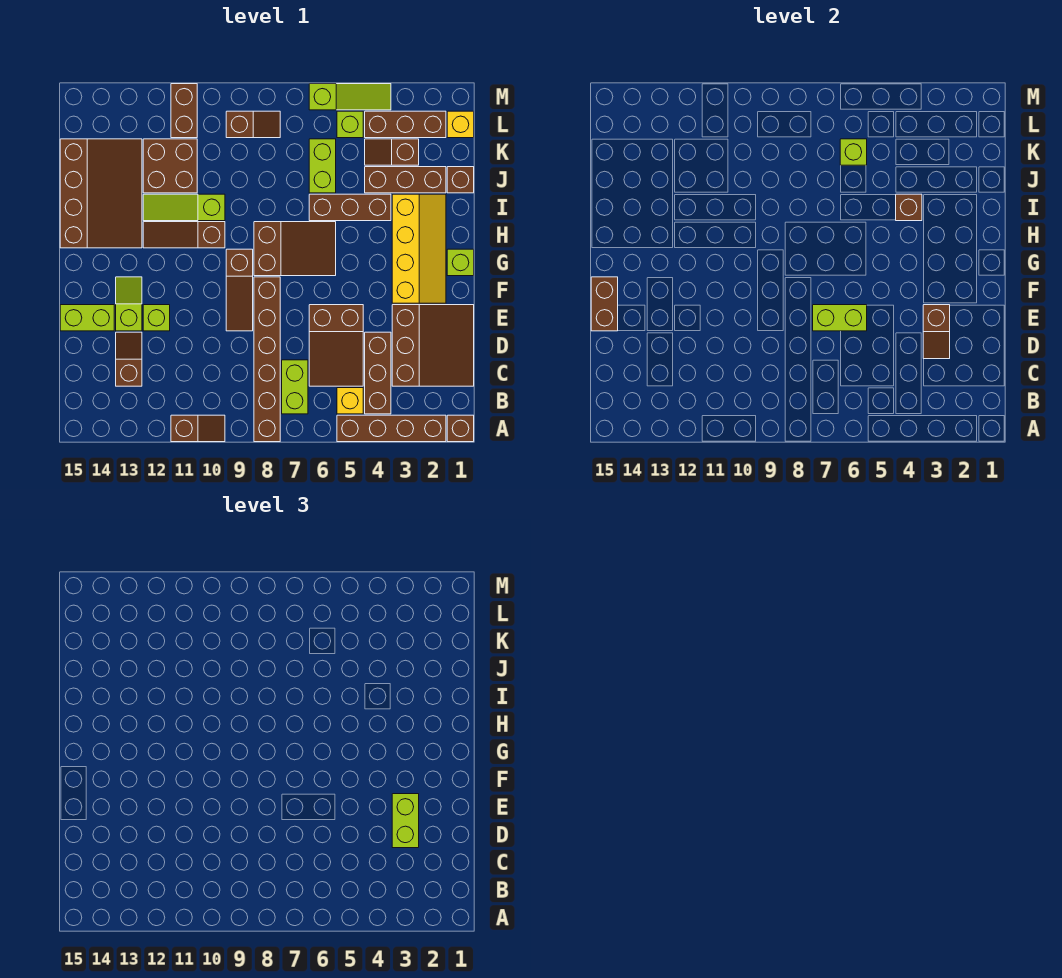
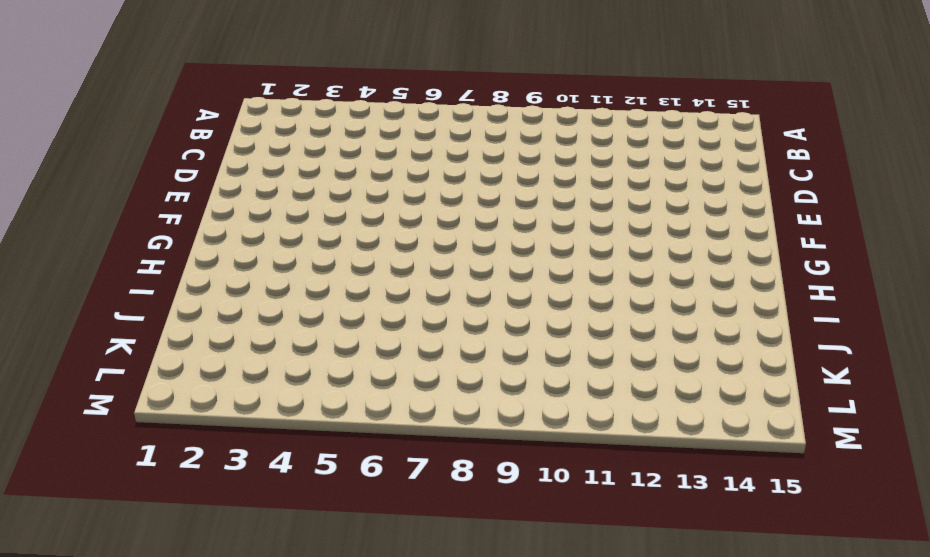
none -> brown 1x1 brick [447,415,474,442]
none -> brown 1x4 brick [337,415,446,442]
none -> brown 1x6 brick [254,277,280,442]
none -> brown 1x2 slope [171,415,225,442]

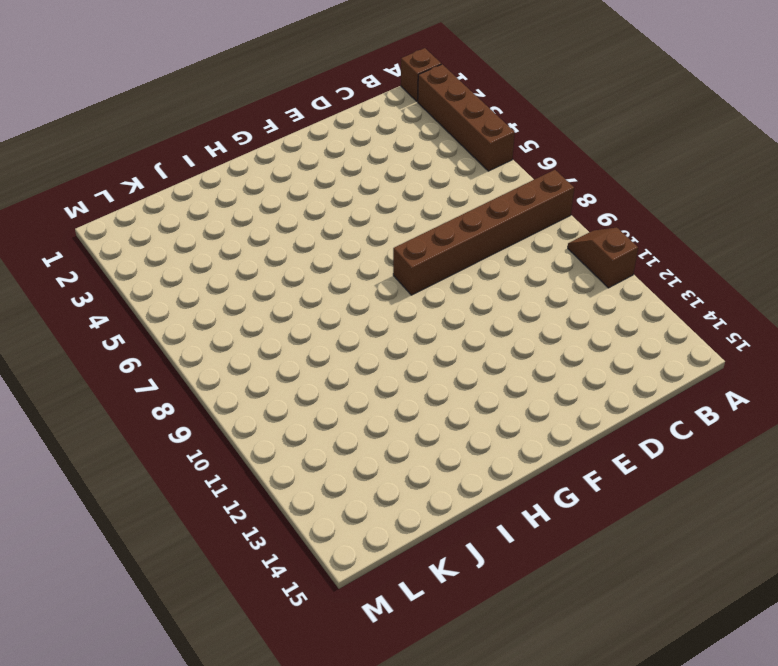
none -> brown 1x3 brick [365,332,391,414]
none -> yellow 1x1 brick [337,388,363,414]
none -> lime 1x2 brick [282,360,308,414]
none -> brown 3x3 slope [392,305,474,386]

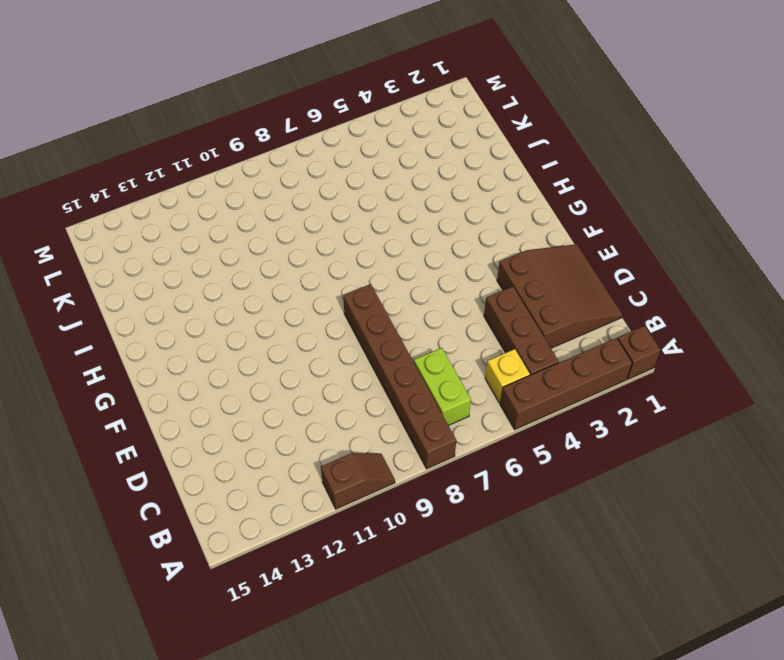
none -> brown 2x3 slope [309,305,363,386]
none -> brown 1x2 slope [116,332,142,386]
none -> brown 1x3 slope [226,249,253,331]
none -> lime 1x1 brick [143,305,170,331]

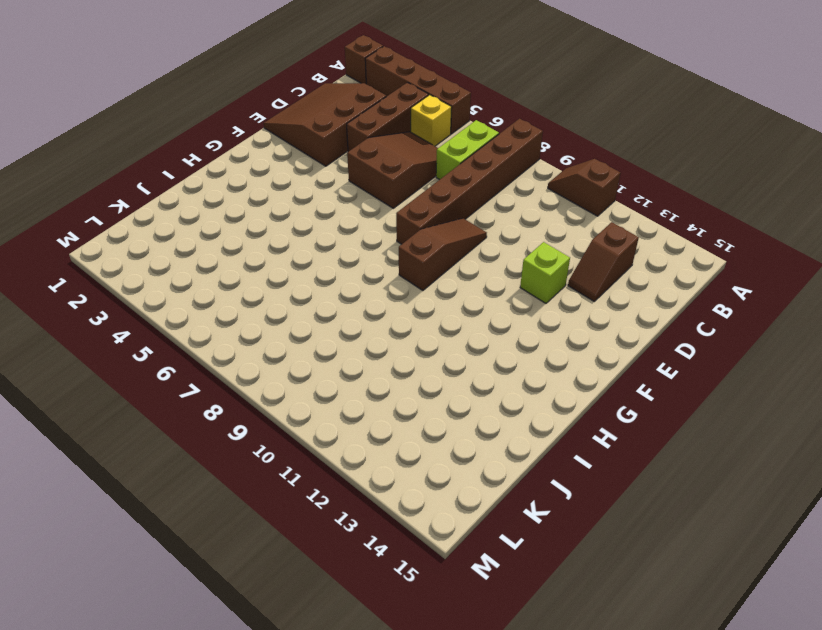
none -> lime 1x2 slope [116,277,142,331]
none -> lime 1x2 brick [60,305,114,331]
none -> yellow 2x4 slope [392,194,446,303]
none -> lime 1x1 brick [447,249,474,276]

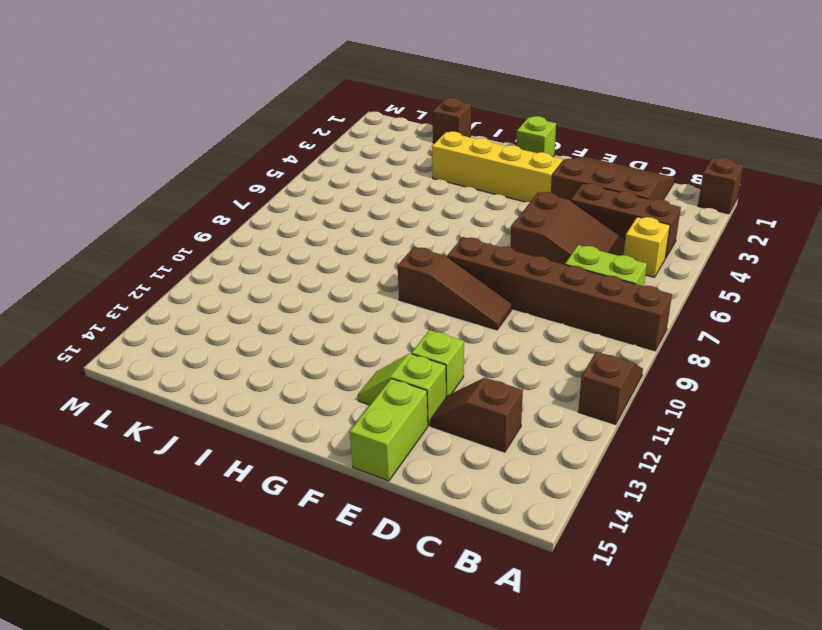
none -> brown 1x4 brick [337,415,446,442]
none -> brown 2x3 slope [254,222,336,276]
none -> brown 1x3 slope [143,222,225,248]
none -> brown 3x4 slope [60,139,142,248]

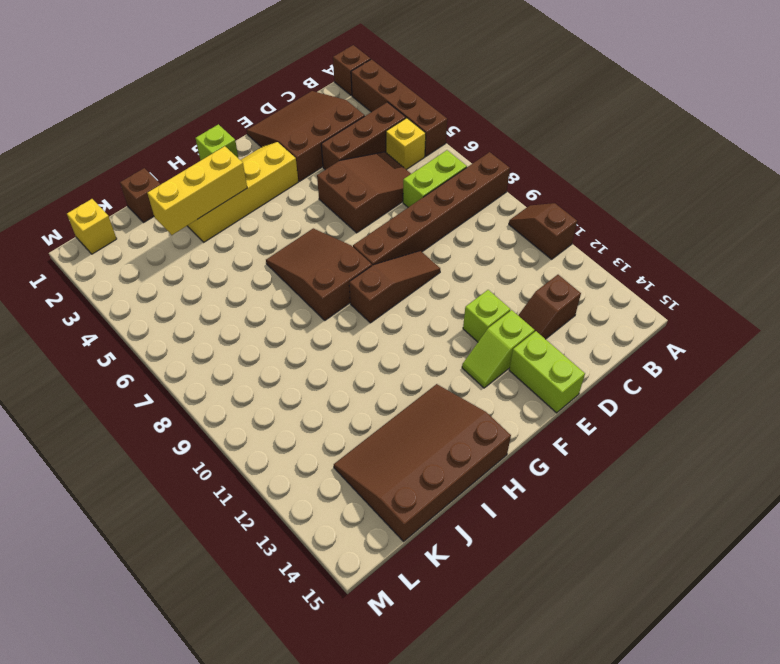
yellow 1x3 brick [147,146,247,235] -> none
none -> brown 1x3 slope [143,222,225,248]
none -> brown 1x3 brick [309,194,391,221]
none -> lime 1x3 slope [143,194,225,221]
none -> brown 1x3 brick [365,167,446,193]

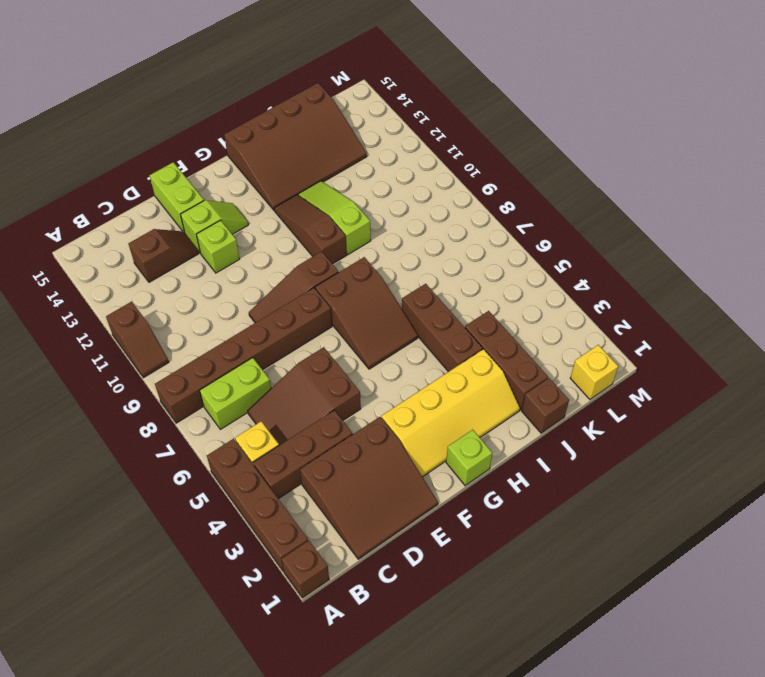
none -> lime 1x2 brick [309,139,336,193]
none -> brown 2x2 brick [143,139,197,193]
none -> brown 1x2 slope [365,139,419,165]
none -> brown 1x3 brick [365,111,446,138]

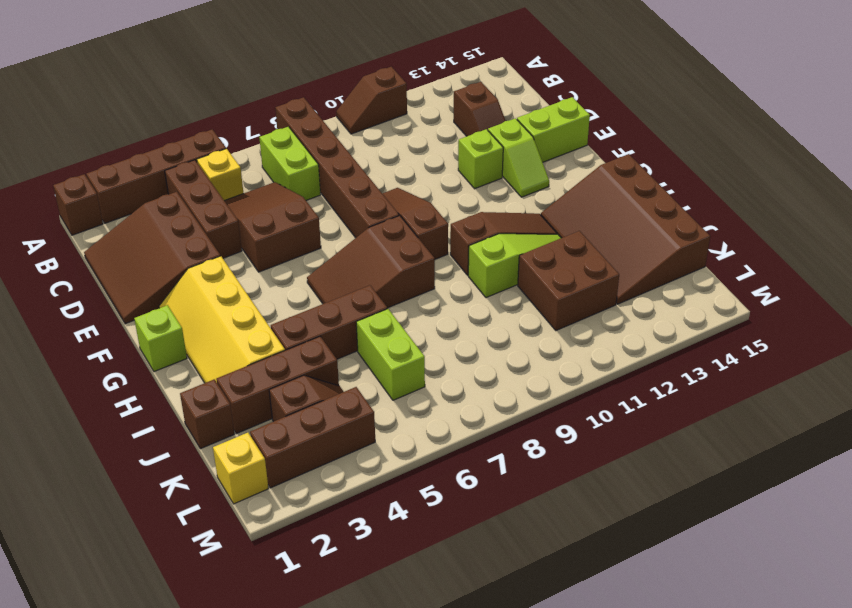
none -> lime 1x1 brick [337,111,363,138]
none -> brown 1x2 slope [226,111,280,138]
none -> brown 1x2 brick [171,84,197,138]
none -> lime 1x3 slope [309,84,391,110]

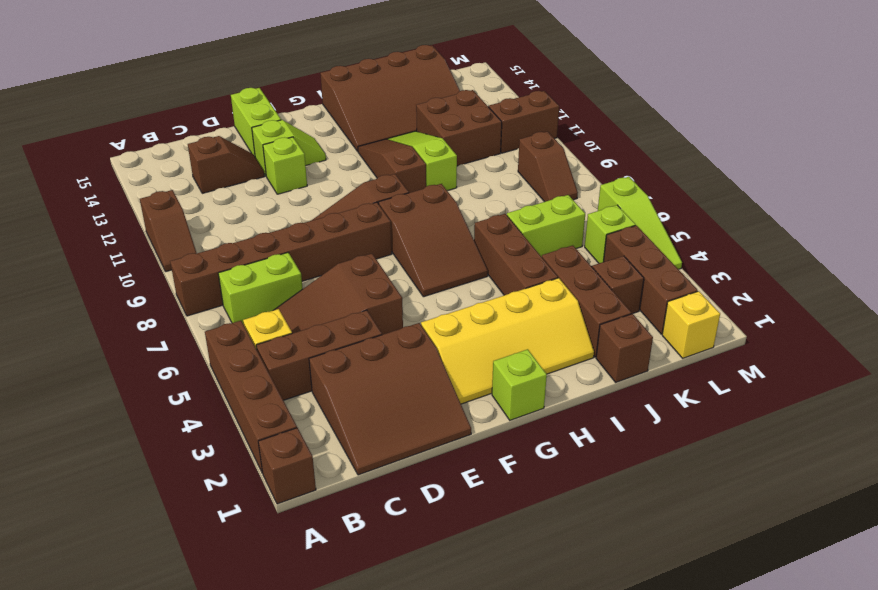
none -> brown 1x2 slope [923,305,950,359]
none -> lime 1x2 brick [813,305,867,331]
none -> brown 1x2 brick [591,277,618,331]
none -> brown 1x1 brick [896,194,922,221]

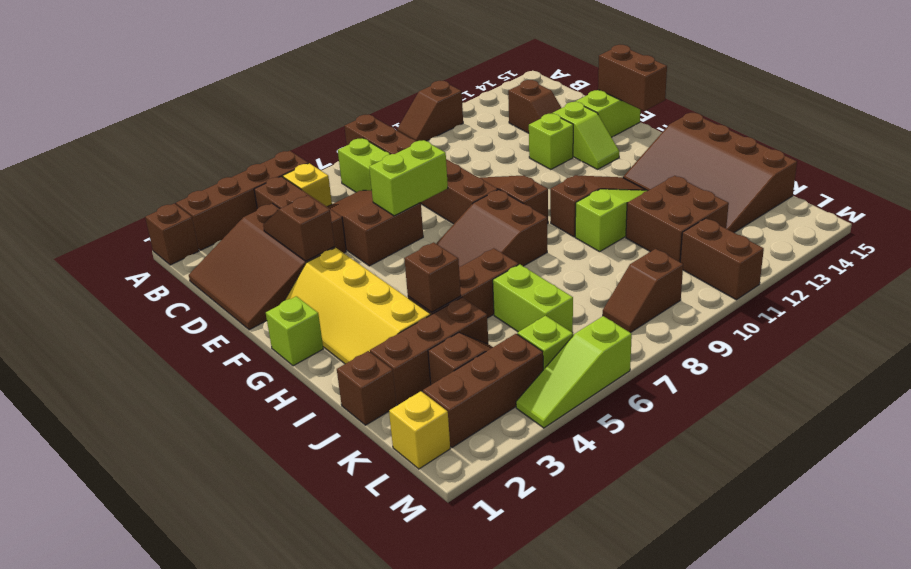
none -> lime 1x1 brick [840,139,867,165]
none -> lime 1x2 brick [392,794,419,848]

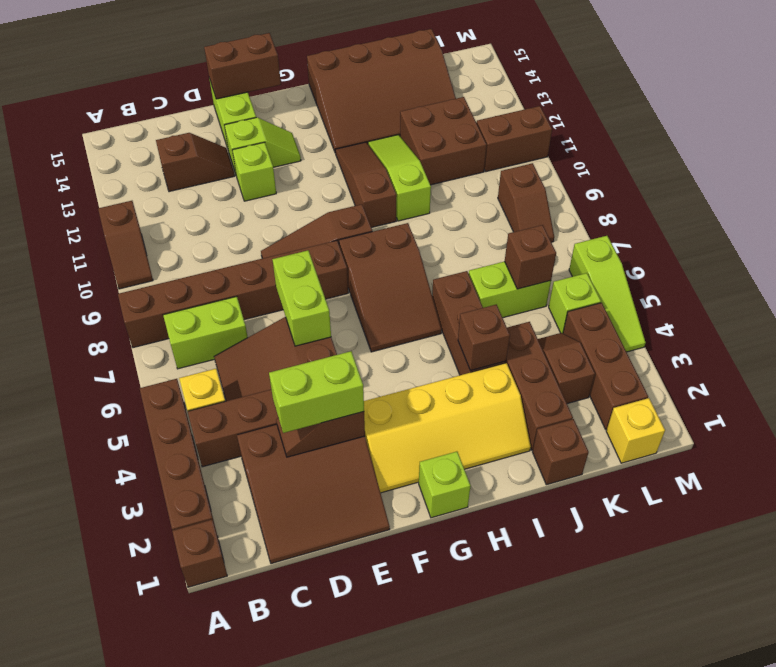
brown 1x1 brick [505,225,556,289] -> lime 1x1 brick [840,139,867,165]

